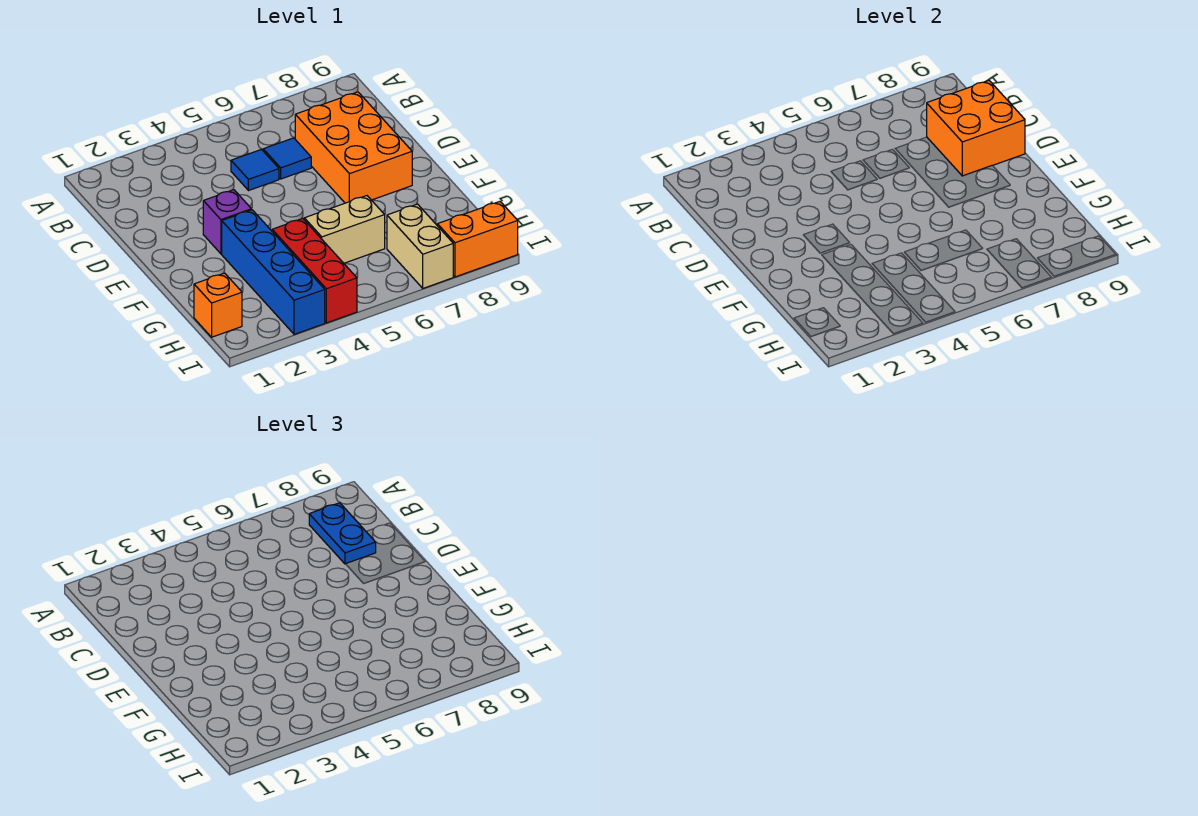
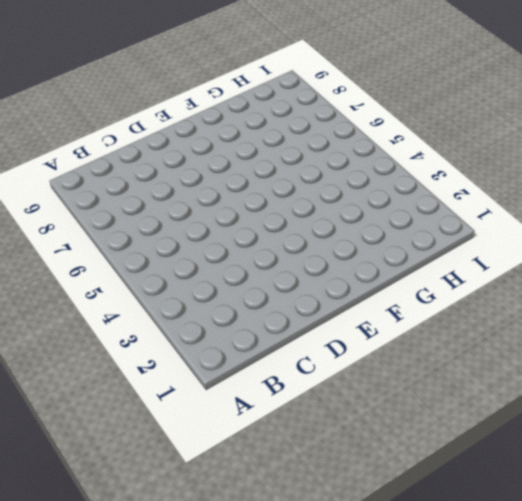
none -> blue 1x1 tile [231,150,279,191]
none -> blue 1x1 tile [263,138,311,179]
none -> orange 2x3 brick [295,92,412,203]

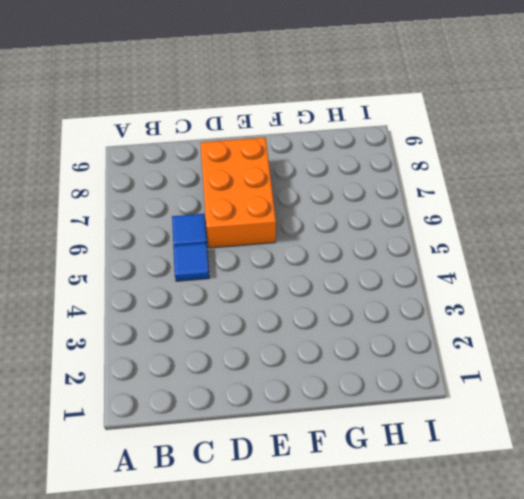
orange 2x3 brick [201,137,276,248] -> orange 2x3 brick turned to [295,92,412,203]
none -> purple 1x1 brick [203,190,251,254]
none -> blue 1x4 brick [222,210,325,334]
none -> red 1x3 brick [272,219,357,323]

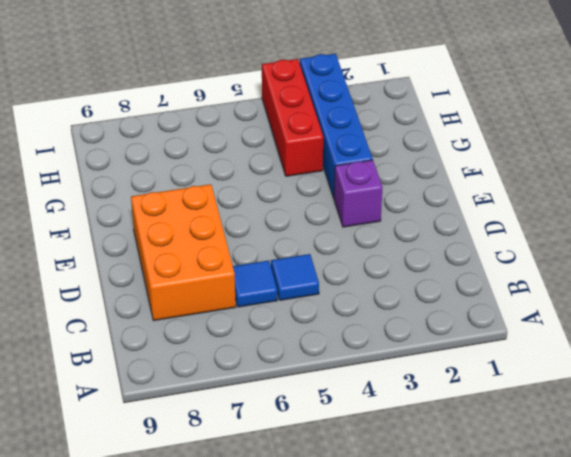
none -> tan 1x2 brick [304,196,385,263]
none -> orange 1x1 brick [194,273,242,337]
none -> tan 1x2 brick [387,204,453,288]

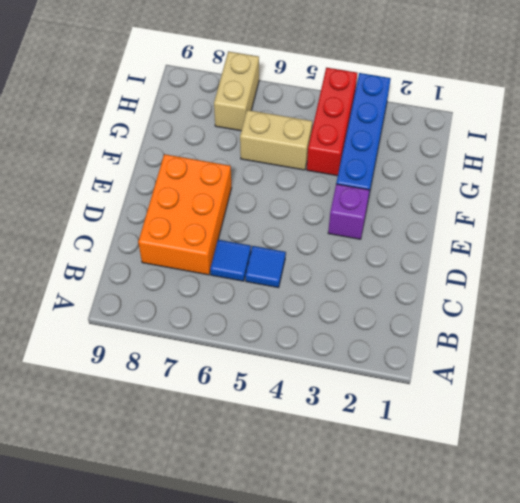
none -> orange 1x1 brick [194,273,242,337]
none -> orange 1x2 brick [437,202,518,277]
none -> orange 2x2 brick [927,81,1025,176]

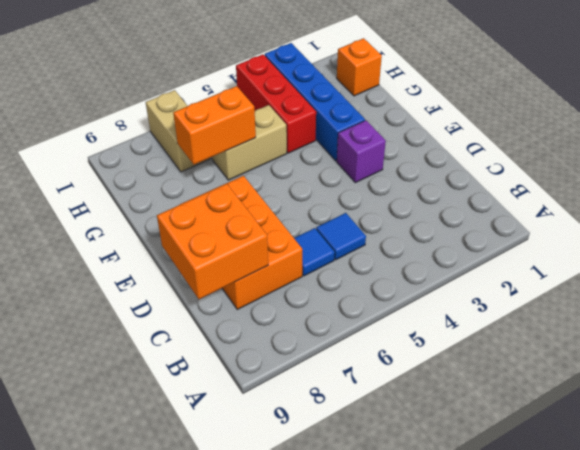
orange 1x2 brick [173,86,256,165] -> orange 1x2 brick moved to [437,202,518,277]
none -> blue 1x2 plate [309,503,376,564]

